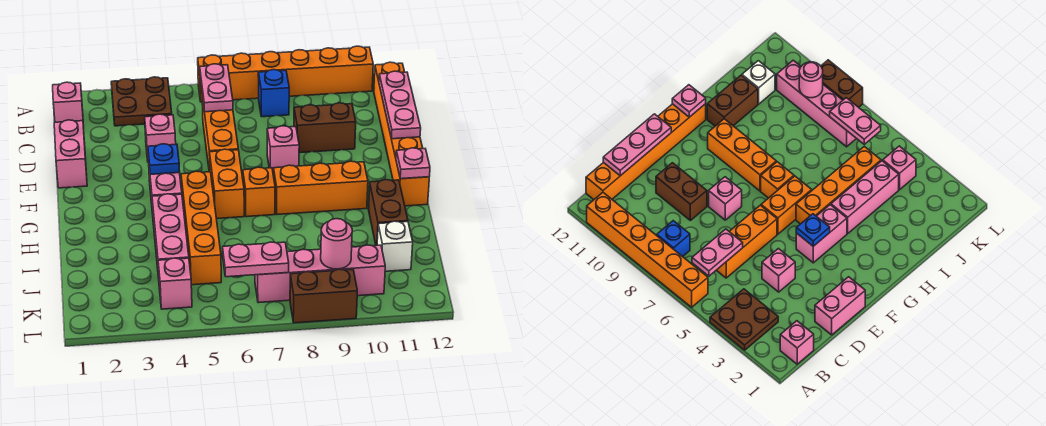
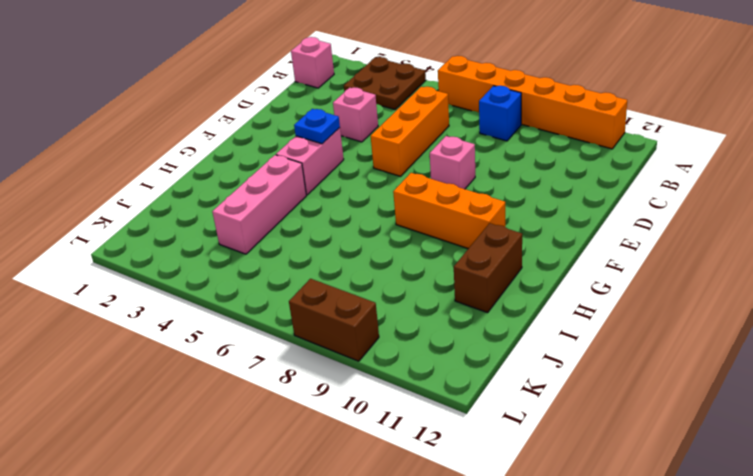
none -> orange 1x6 brick [374,62,429,206]
none -> pink 1x2 brick [54,120,87,188]
none -> brown 1x2 brick [294,103,356,153]

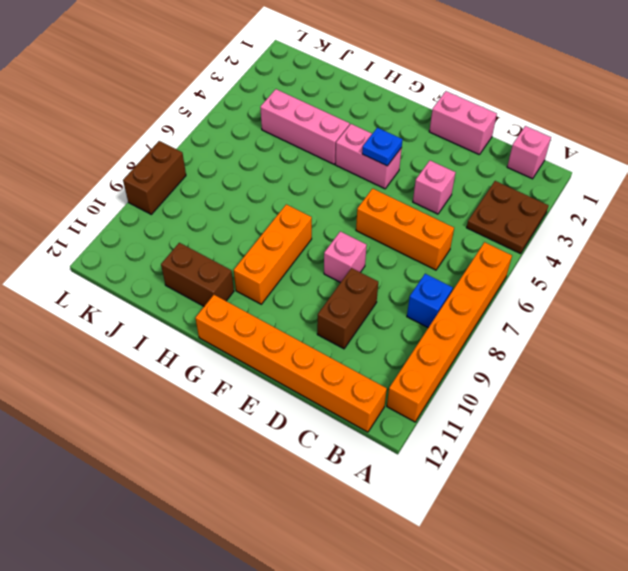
none -> orange 1x2 brick [210,149,244,219]
none -> orange 1x4 brick [181,171,221,285]
none -> orange 1x1 brick [243,167,275,217]

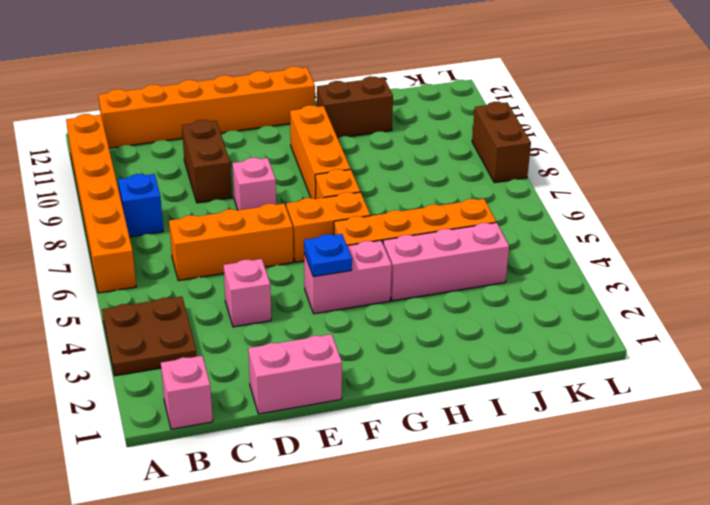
none -> white 1x1 brick [377,221,413,271]
none -> pink 1x1 brick [158,258,192,309]
none -> pink 1x4 brick [255,245,385,303]

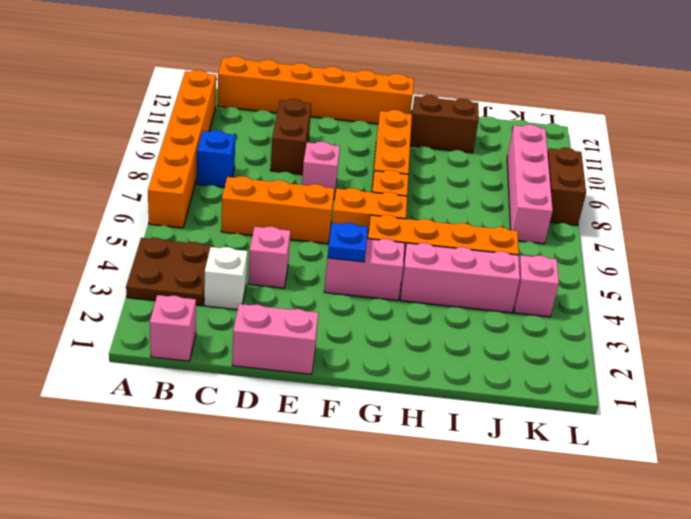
white 1x1 brick [204,247,247,310] -> white 1x1 brick moved to [377,221,413,271]
none -> pink 1x2 plate [200,64,233,112]
none -> pink 1x3 plate [379,71,421,139]
none -> pink 1x1 plate [396,148,430,179]

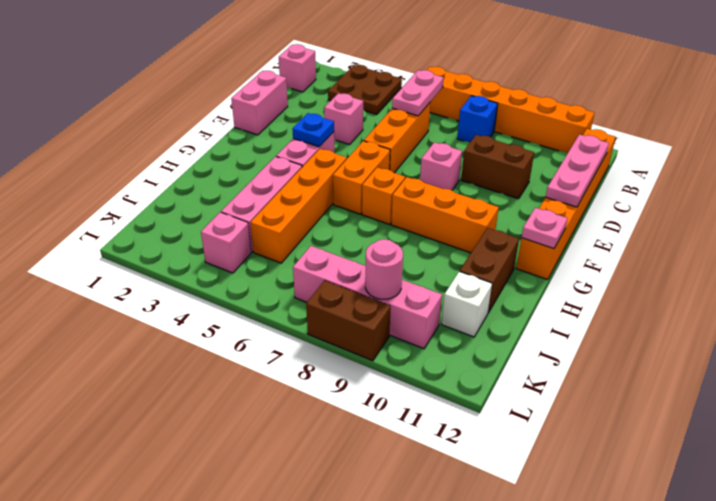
none -> pink 1x2 plate [223,242,289,277]

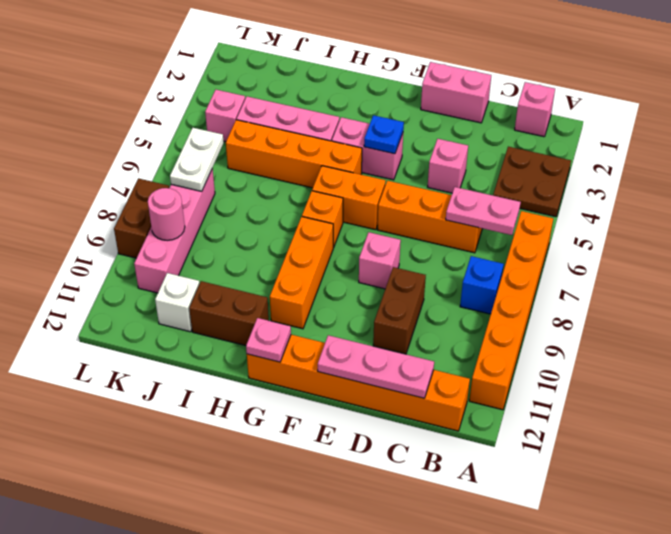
white 1x2 plate [170,128,224,191] -> pink 1x2 plate [223,242,289,277]

